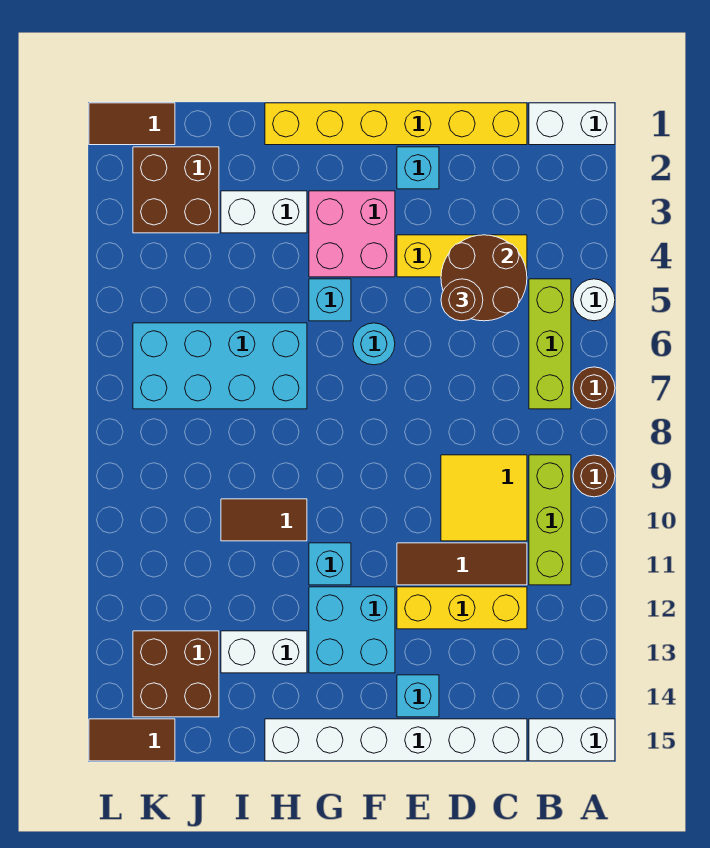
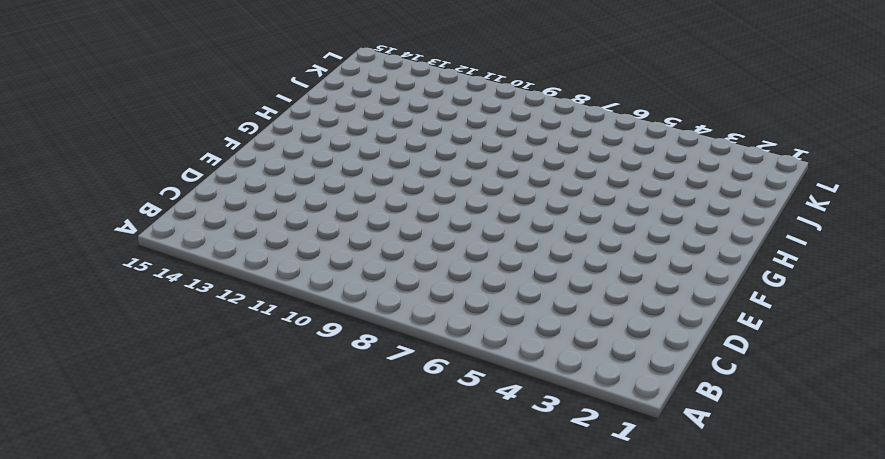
none -> white 1x2 brick [529,103,615,145]
none -> white 1x1 round brick [573,279,615,321]
none -> brown 1x1 round brick [573,367,615,409]
none -> brown 1x1 round brick [573,455,615,497]

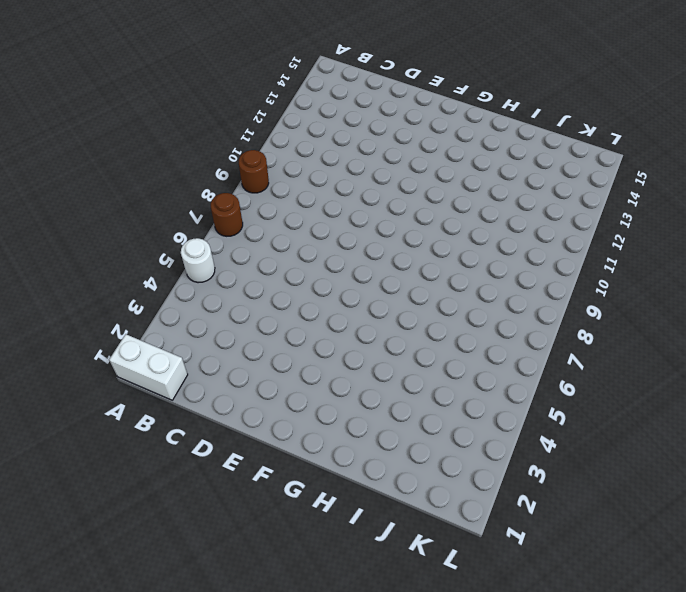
none -> white 1x2 brick [529,719,615,761]
none -> lime 1x3 brick [529,279,571,409]
none -> lime 1x3 brick [529,455,571,585]
none -> yellow 1x6 brick [265,103,527,145]

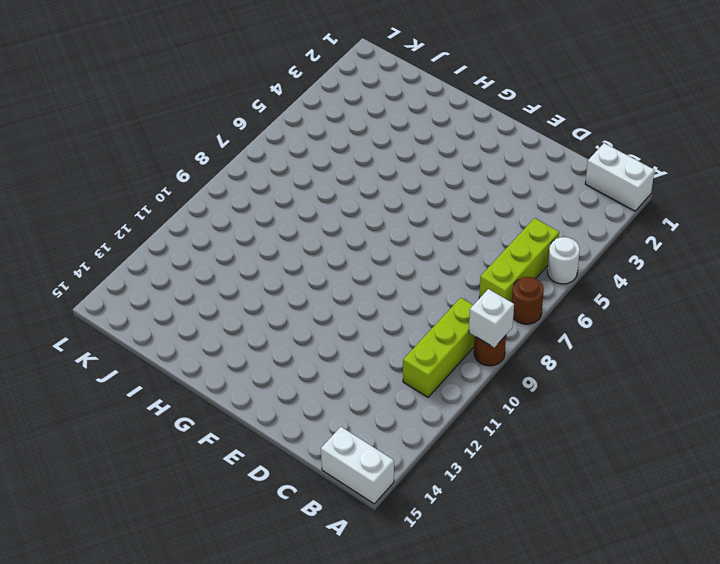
white 1x1 brick [469,289,514,347] -> none
none -> yellow 1x6 brick [265,103,527,145]
none -> yellow 1x3 brick [397,235,527,277]
none -> yellow 2x2 tile [441,455,527,541]
none -> brown 1x3 tile [397,543,527,585]

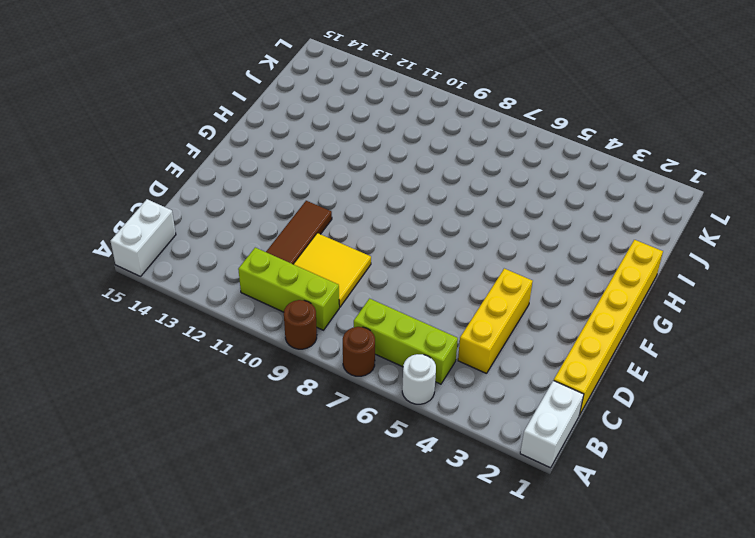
none -> yellow 1x3 brick [397,587,527,629]
none -> white 1x6 brick [265,719,527,761]
none -> cyan 1x1 brick [397,147,439,189]
none -> cyan 1x1 brick [397,675,439,717]

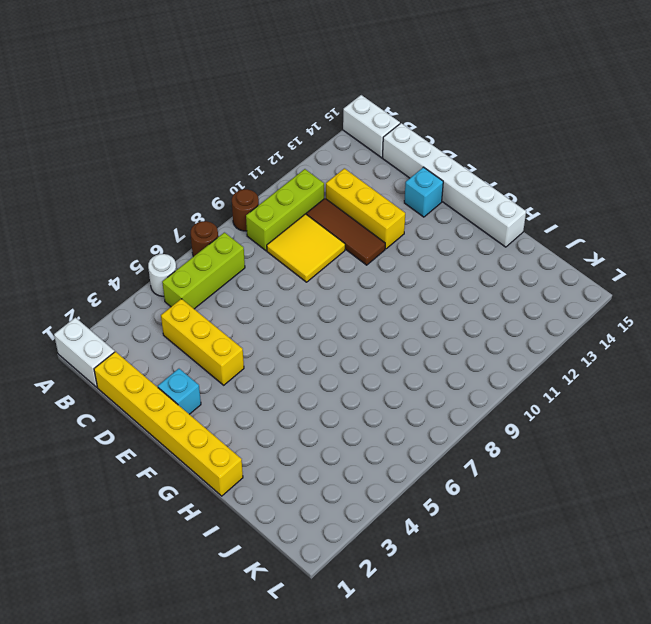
none -> pink 2x2 brick [309,191,395,277]
none -> cyan 1x1 round brick [353,323,395,365]
none -> cyan 2x2 brick [309,587,395,673]
none -> cyan 1x1 brick [309,279,351,321]

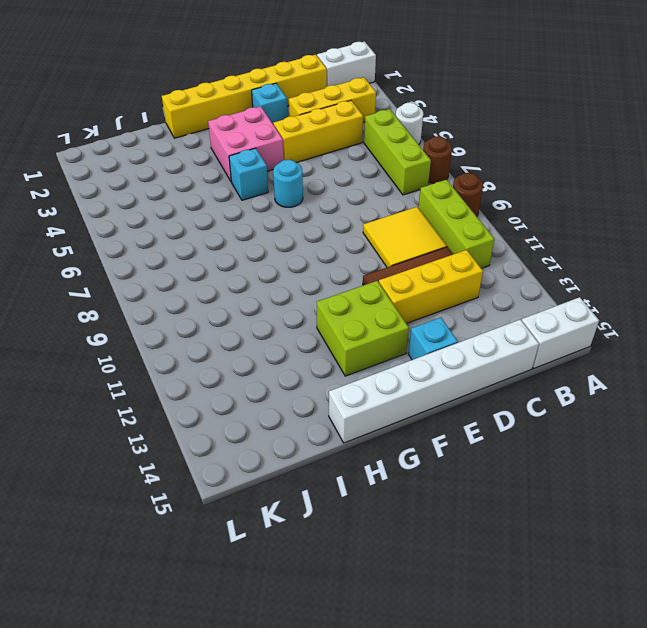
yellow 1x3 brick [289,78,376,122] -> none
lime 2x2 brick [317,281,409,376] -> cyan 2x2 brick [309,587,395,673]
none -> cyan 1x1 brick [309,543,351,585]
none -> white 1x2 brick [221,191,307,233]
none -> cyan 2x4 brick [133,323,307,409]
none -> brown 1x2 tile [221,499,307,541]

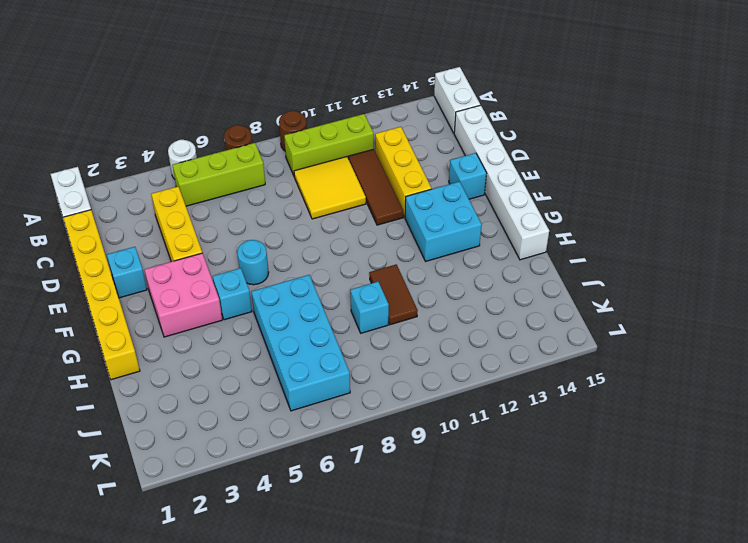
cyan 1x1 brick [350,282,389,333] -> cyan 1x1 brick moved to [309,543,351,585]
none -> white 1x2 brick [221,191,307,233]
none -> white 1x2 brick [221,631,307,673]
none -> brown 2x2 brick [133,147,219,233]
none -> brown 2x2 brick [133,631,219,717]

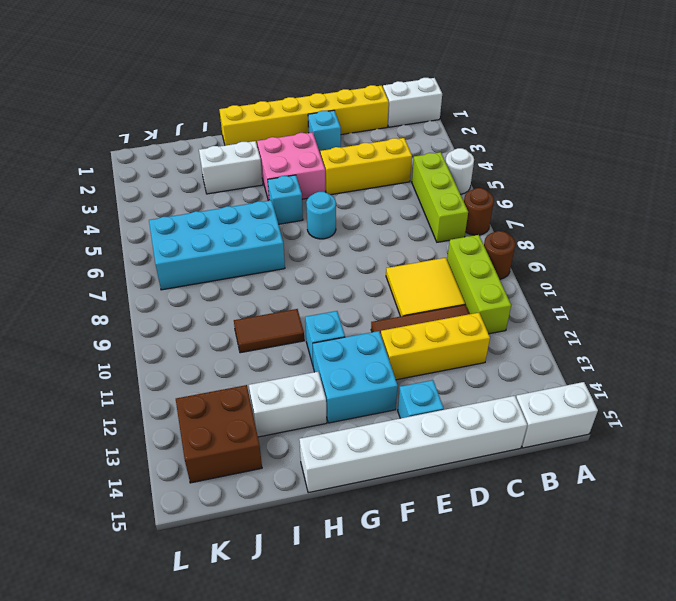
none -> brown 2x2 brick [133,147,219,233]
none -> brown 1x2 tile [89,103,175,145]
none -> brown 1x2 tile [89,719,175,761]
none -> brown 2x2 round brick [441,235,527,321]

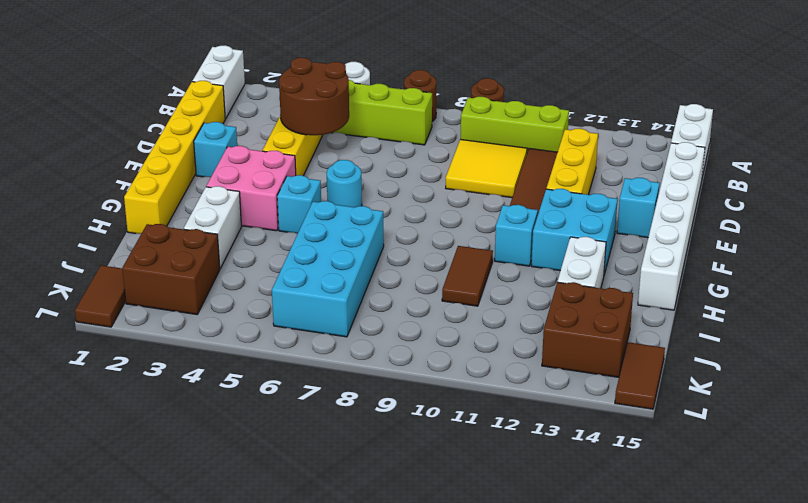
none -> brown 1x1 round brick [441,279,483,321]

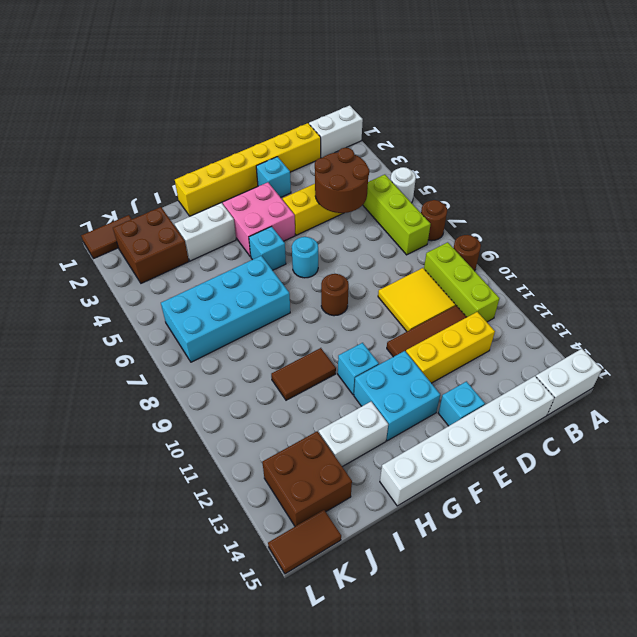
brown 1x1 round brick [321,274,349,316] -> brown 1x1 round brick moved to [441,279,483,321]

